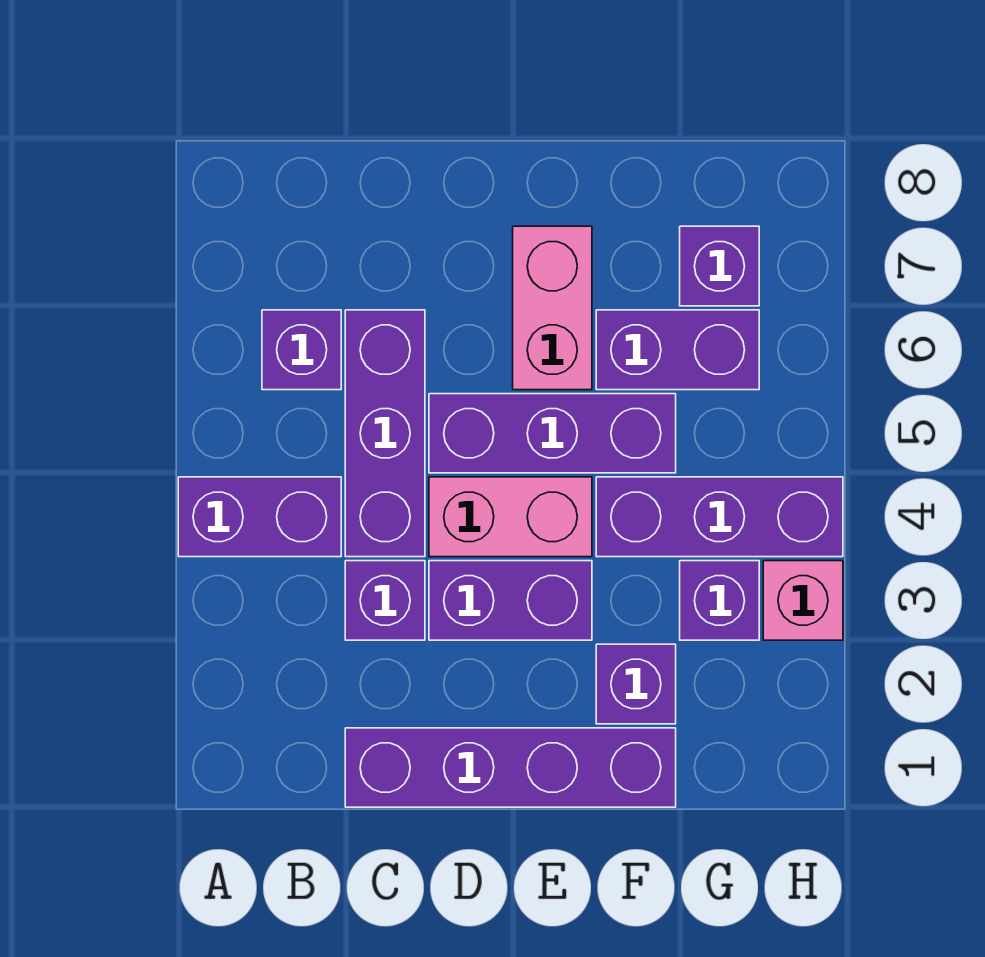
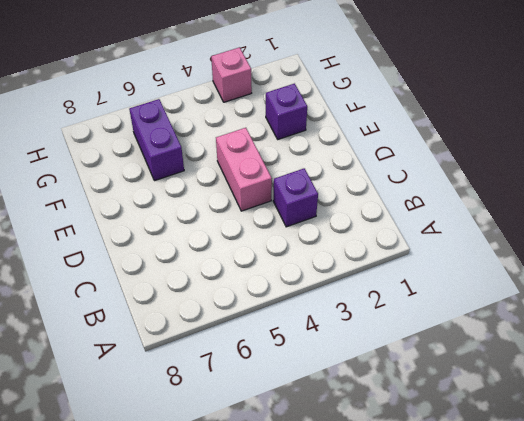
none -> purple 1x2 brick [178,477,341,557]
none -> purple 1x1 brick [262,310,341,390]
none -> purple 1x4 brick [345,728,676,807]

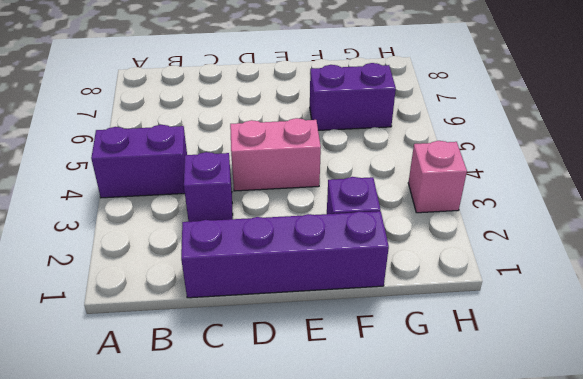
none -> purple 1x1 brick [262,310,341,390]
none -> purple 1x3 brick [345,310,425,557]
none -> purple 1x2 brick [429,561,592,640]

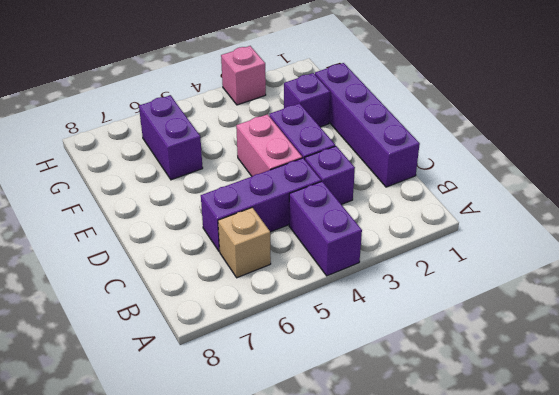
tan 1x1 brick [218,208,271,278] -> purple 1x1 brick [262,310,341,390]
none -> purple 1x3 brick [429,394,676,473]
none -> pink 1x2 brick [513,226,592,390]
none -> purple 1x3 brick [596,477,843,557]

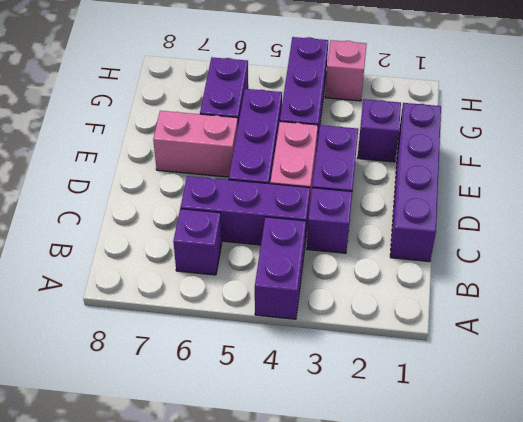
none -> purple 1x1 brick [680,561,759,640]
none -> purple 1x1 brick [680,226,759,306]

